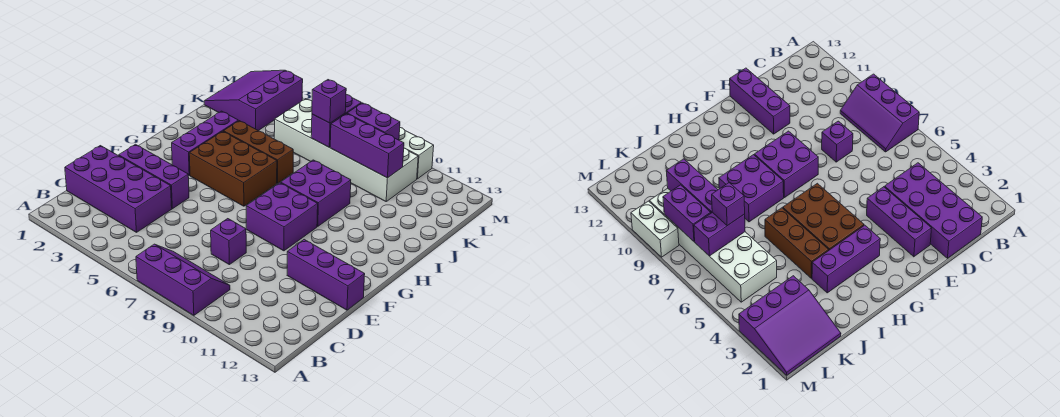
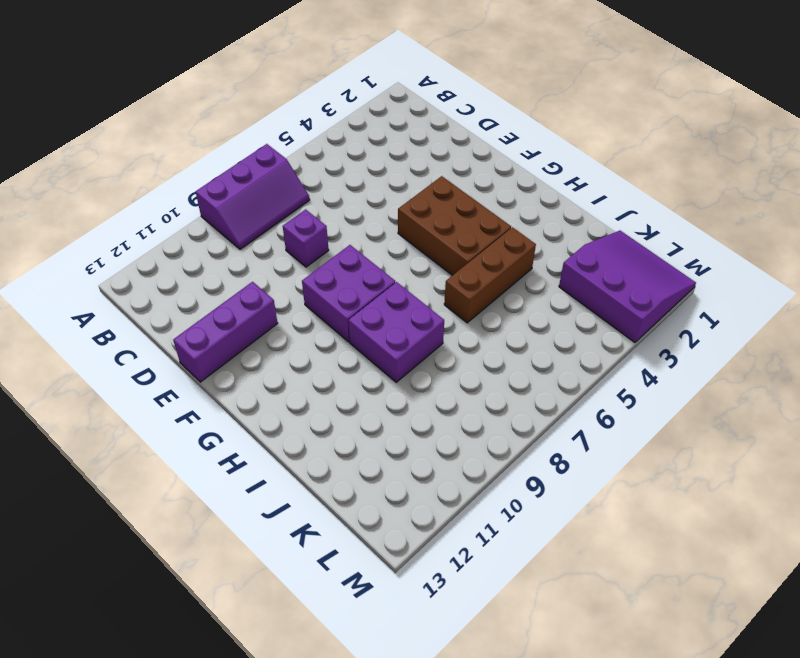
brown 2x3 brick [398,176,511,275] -> brown 2x3 brick turned to [189,131,277,206]
none -> purple 2x4 brick [65,146,172,232]
none -> purple 1x3 brick [119,144,189,209]
none -> purple 1x3 brick [172,111,238,175]

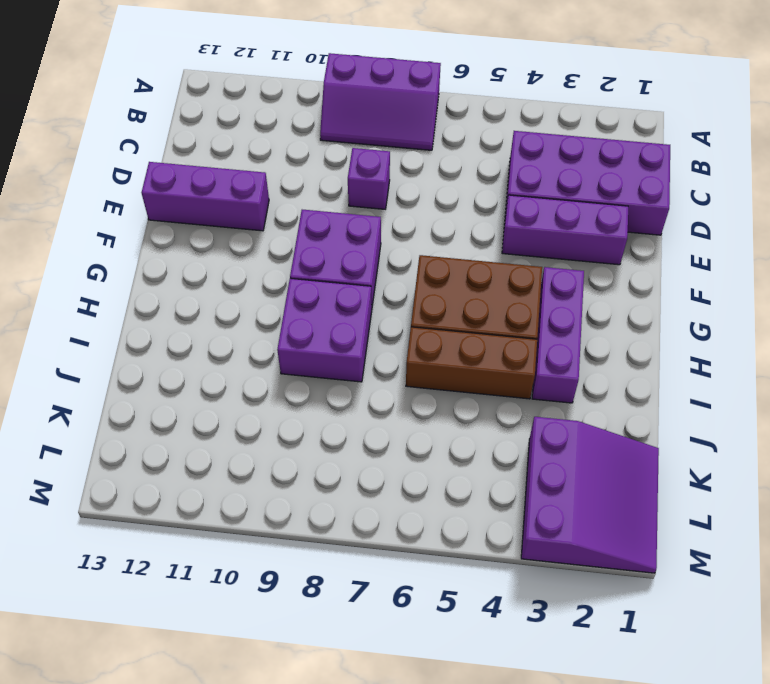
none -> white 2x6 brick [274,99,418,201]
none -> white 1x2 brick [399,128,434,179]
none -> purple 1x2 brick [311,95,361,147]

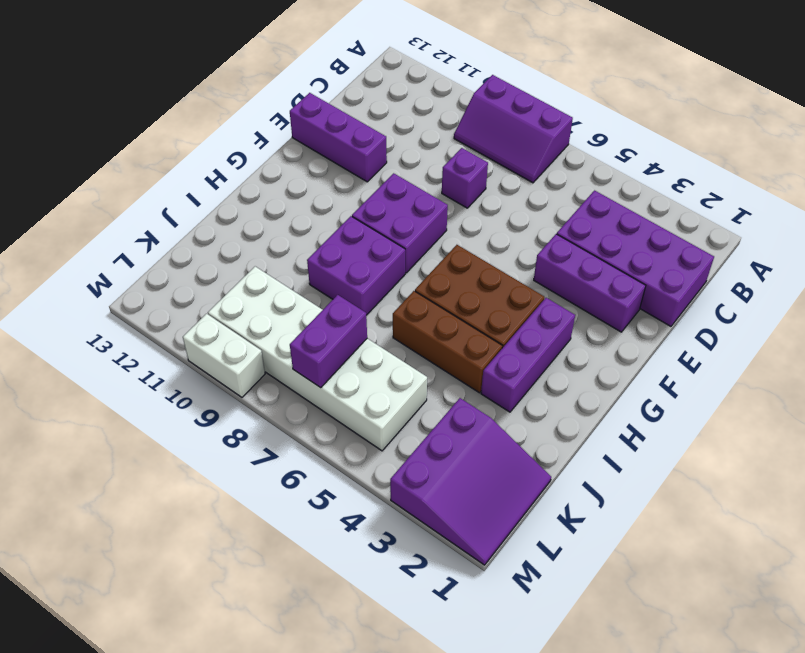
none -> purple 1x3 brick [330,114,404,178]
none -> purple 1x2 brick [347,103,400,140]
none -> purple 1x1 brick [312,80,346,123]

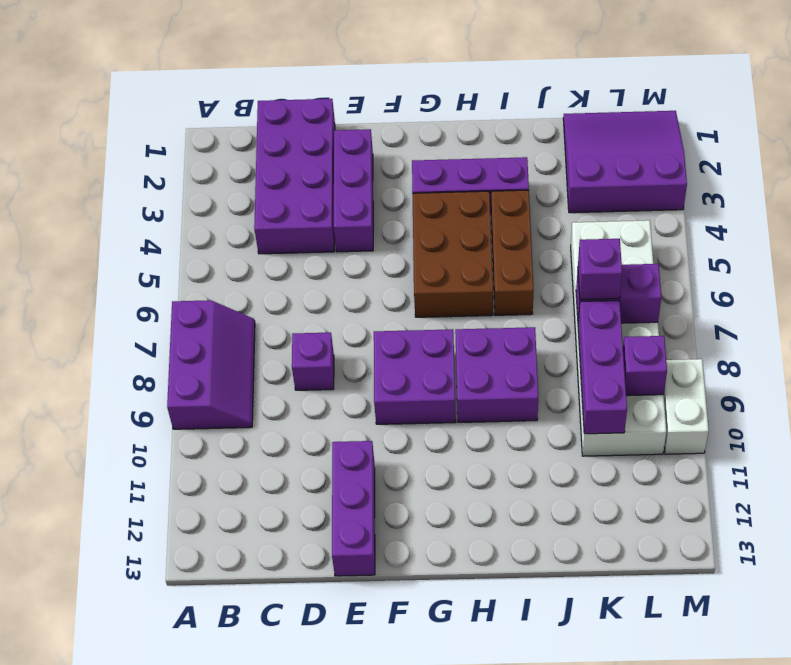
purple 1x1 brick [623,336,667,396] -> purple 1x2 brick [347,103,400,140]

